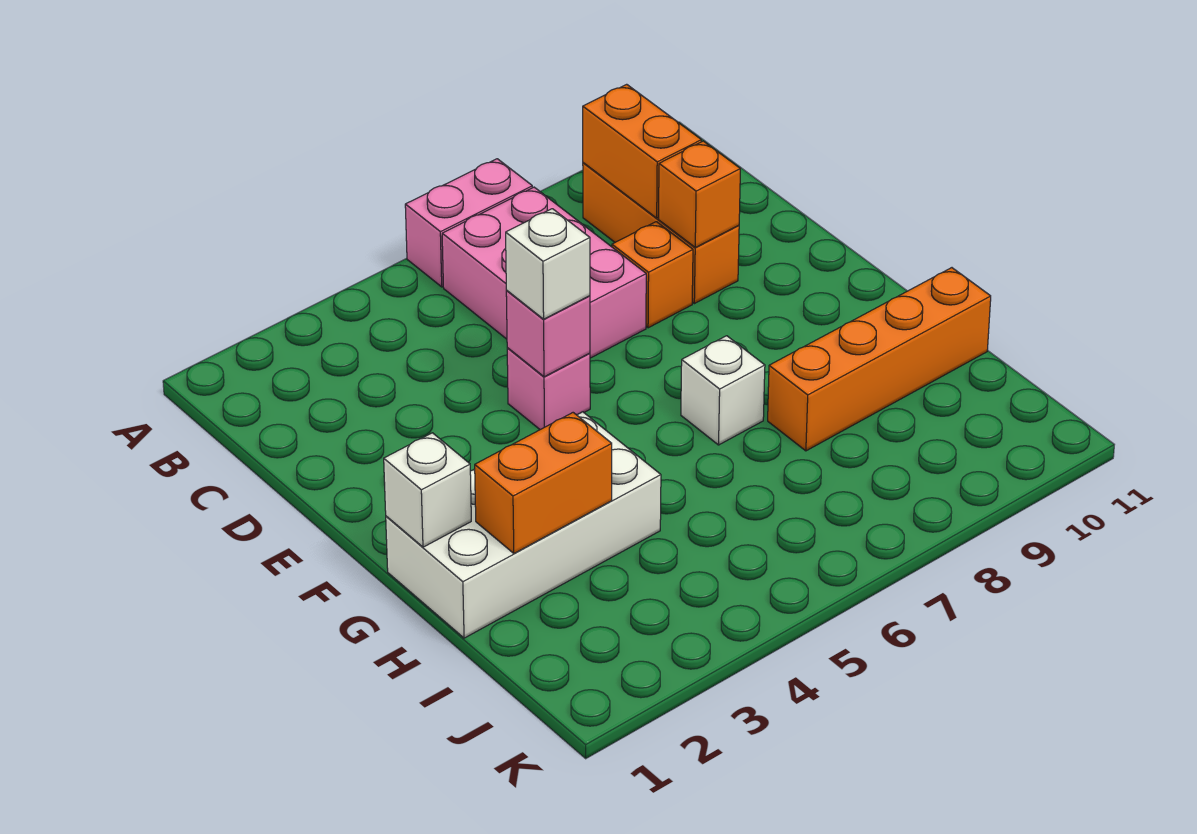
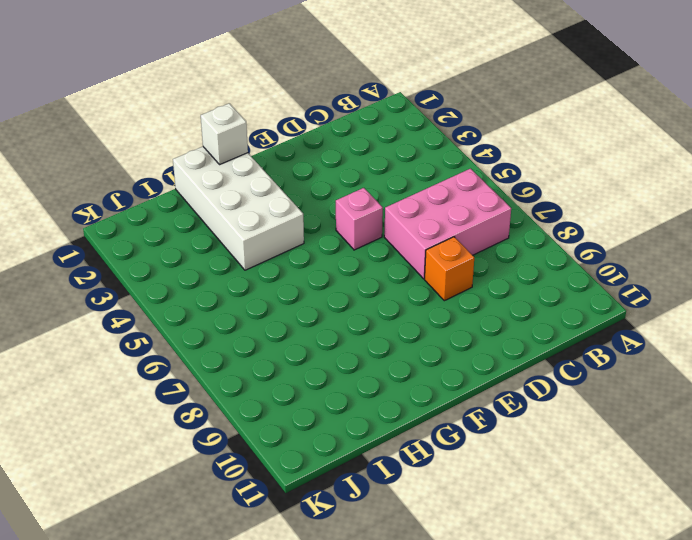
none -> pink 1x2 brick [405,159,532,287]
none -> orange 1x3 brick [583,163,739,304]
none -> white 1x1 brick [681,336,765,445]

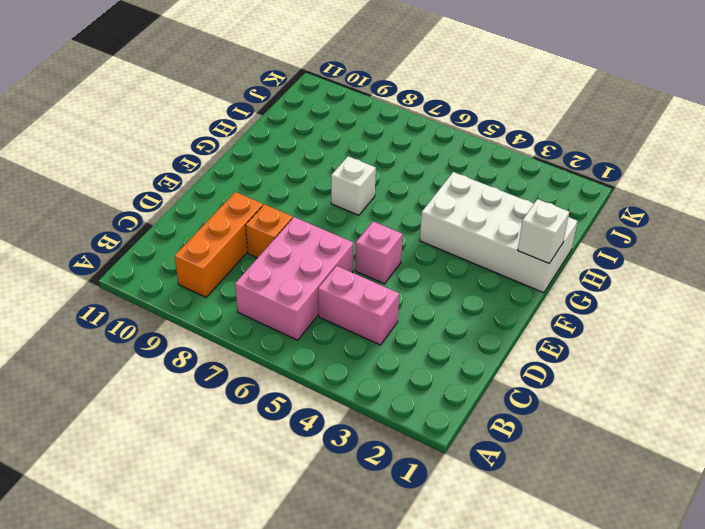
pink 1x2 brick [318,266,399,345] -> pink 1x2 brick moved to [405,159,532,287]
none -> orange 1x4 brick [768,268,991,451]
none -> orange 1x2 brick [583,84,701,218]
none -> orange 1x1 brick [659,141,740,247]

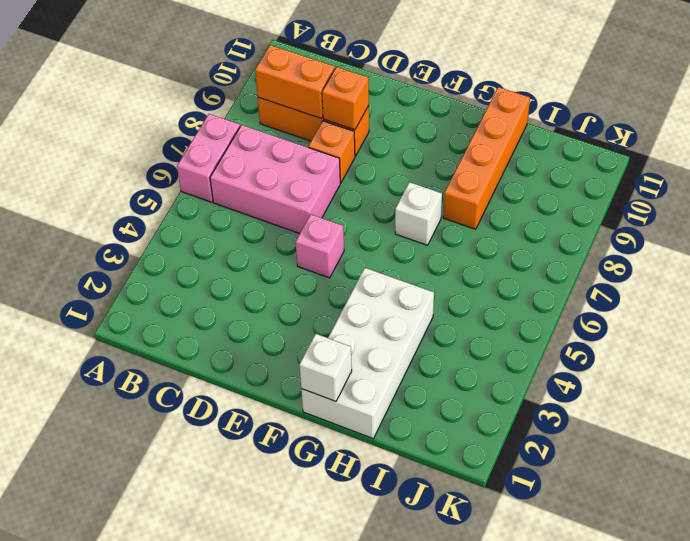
none -> pink 1x1 brick [506,291,590,377]
none -> orange 1x2 brick [475,413,612,553]
none -> white 1x1 brick [506,209,590,319]

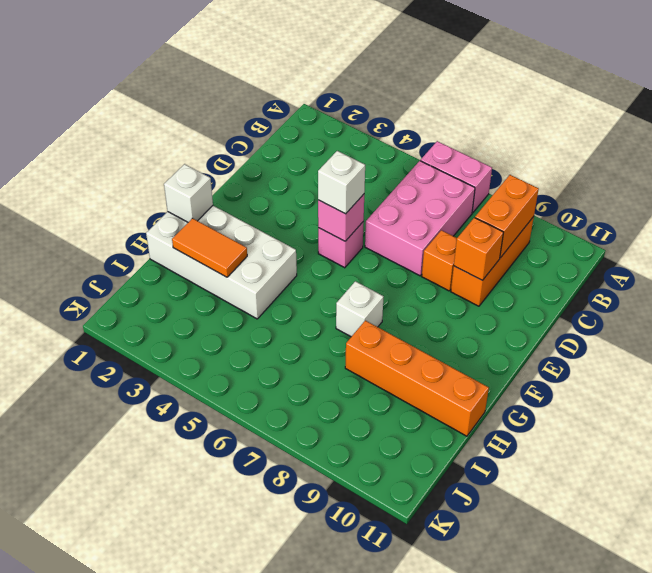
orange 1x2 tile [172,218,247,277] -> orange 1x2 brick [475,413,612,553]

